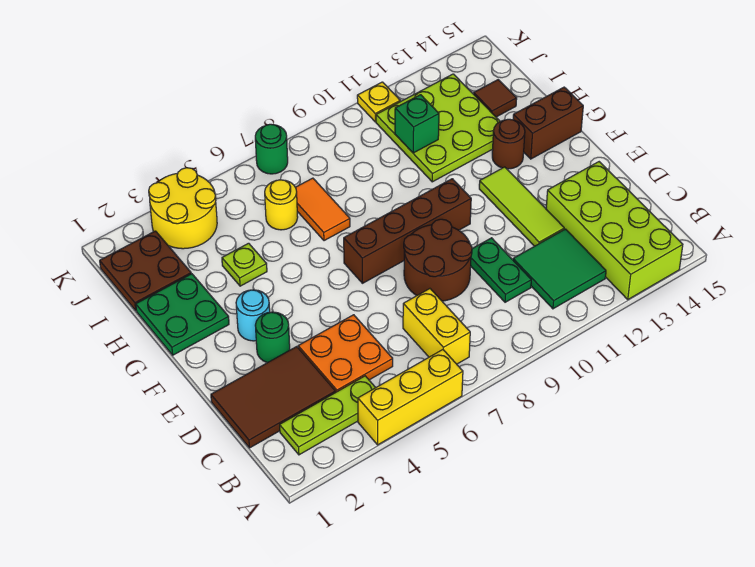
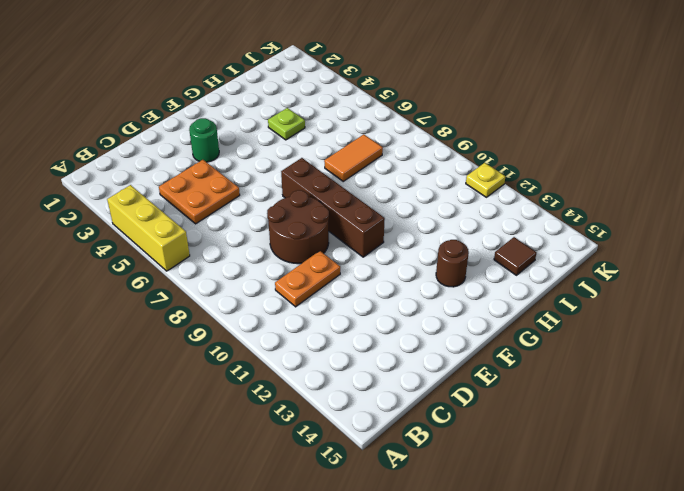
orange 1x2 plate [275,251,340,307] -> green 1x2 plate [471,238,531,302]
none -> lime 2x4 brick [546,162,683,300]
none -> lime 1x3 plate [280,376,376,455]
none -> yellow 1x2 brick [403,289,470,364]

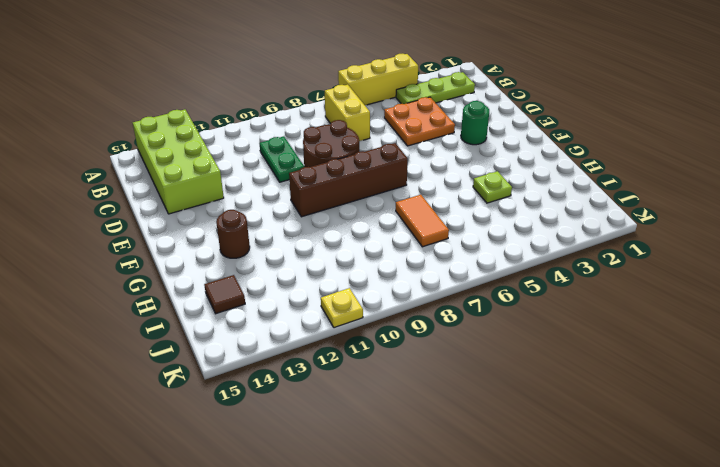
none -> green 2x2 tile [513,229,606,309]
none -> brown 2x3 tile [211,347,336,448]
none -> lime 1x3 tile [479,167,564,246]

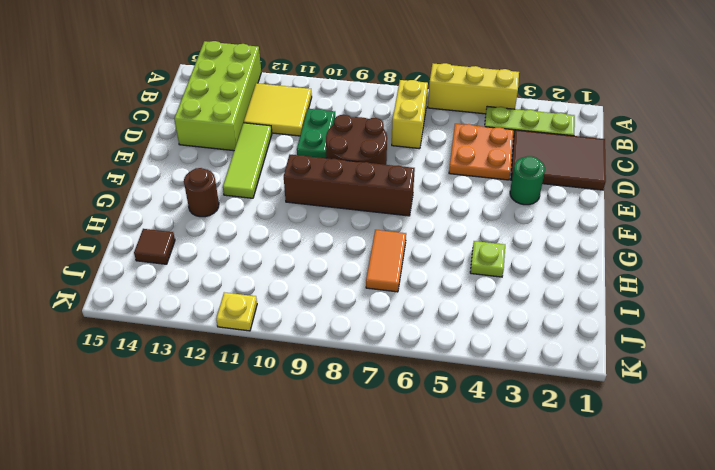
yellow 2x2 tile [244,83,312,136] -> green 2x2 tile [513,229,606,309]
none -> cyan 1x1 round brick [236,290,270,341]
none -> green 2x2 plate [136,274,229,355]
none -> brown 1x2 brick [513,87,583,159]

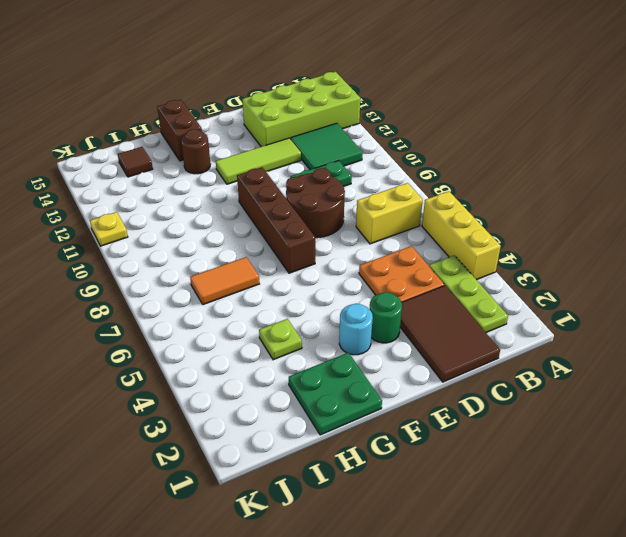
none -> lime 3x3 plate [376,74,500,182]
none -> brown 2x2 plate [100,231,191,311]
none -> yellow 1x1 round brick [265,180,298,230]

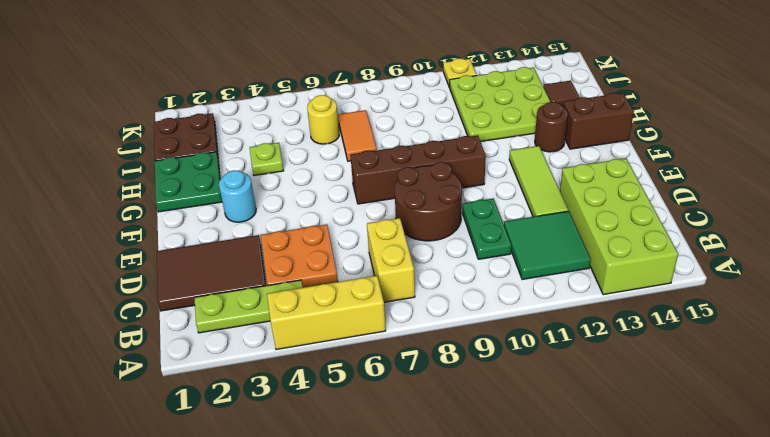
none -> green 1x1 round brick [255,312,290,363]
none -> yellow 2x2 round brick [149,168,217,249]
none -> green 1x1 round brick [255,124,288,174]

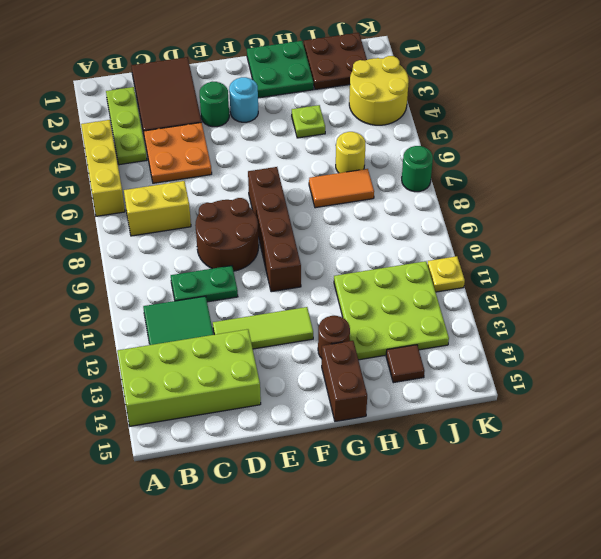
none -> green 1x1 brick [395,95,439,153]

